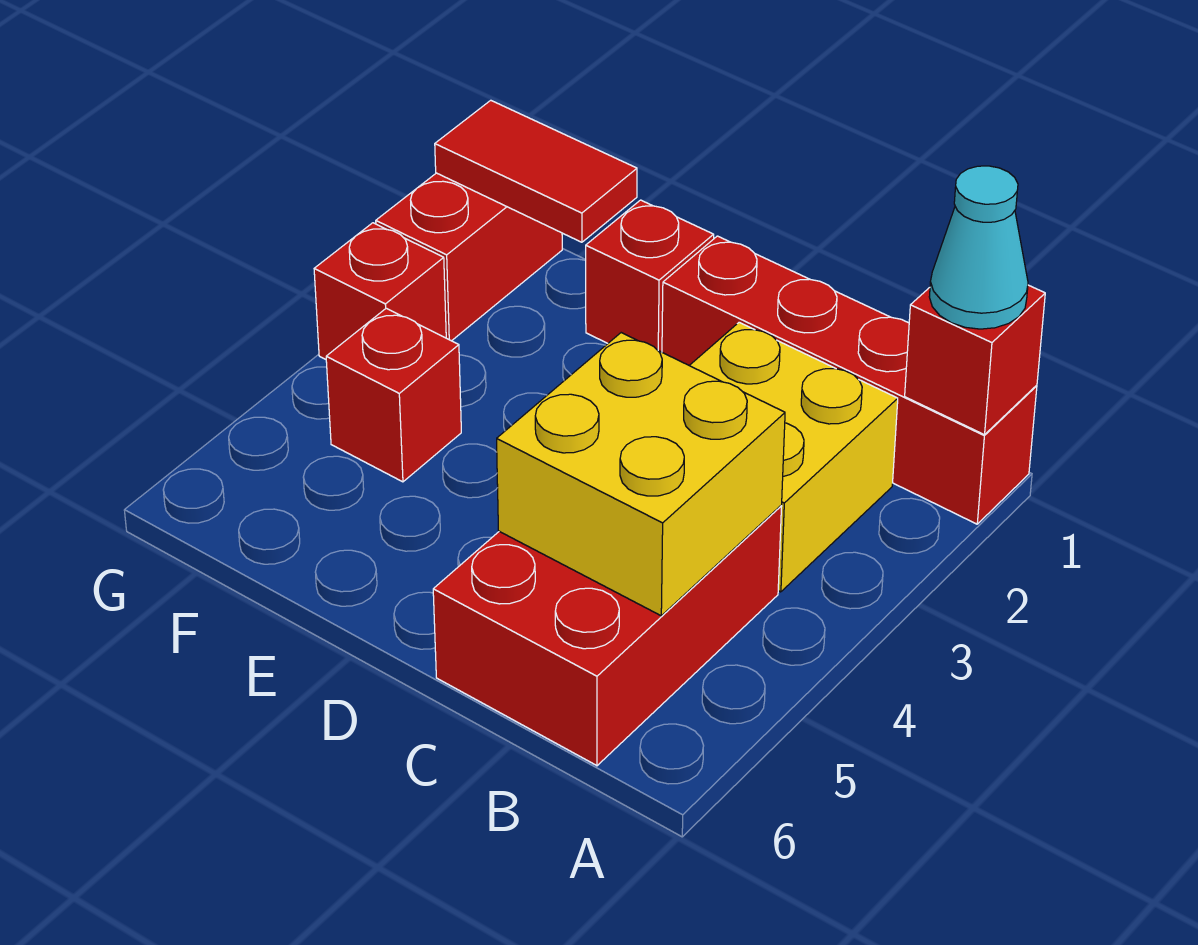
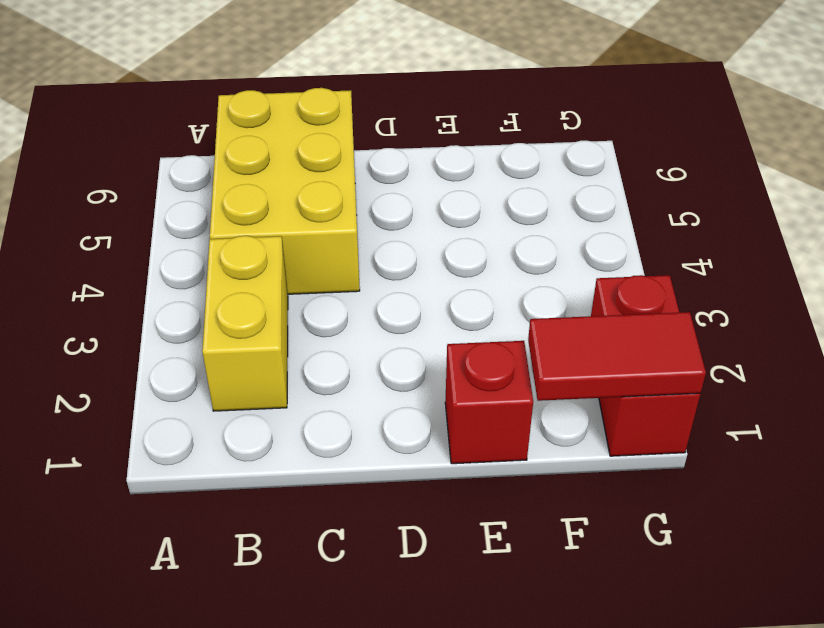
yellow 1x2 brick [202,236,288,411] -> yellow 2x2 brick [689,322,898,592]
yellow 2x3 brick [210,88,360,294] -> red 2x3 brick [433,506,782,766]
none -> red 1x4 brick [662,236,1037,524]
none -> red 1x1 brick [326,308,461,482]

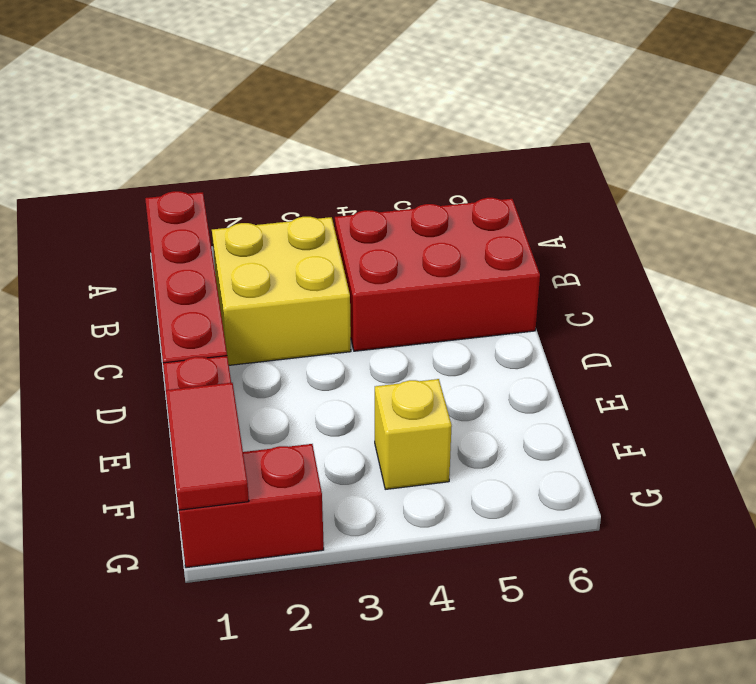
yellow 1x1 brick [375,379,452,489] -> red 1x1 brick [326,308,461,482]
none -> red 1x1 brick [314,223,446,359]
none -> red 1x1 brick [905,285,1045,435]

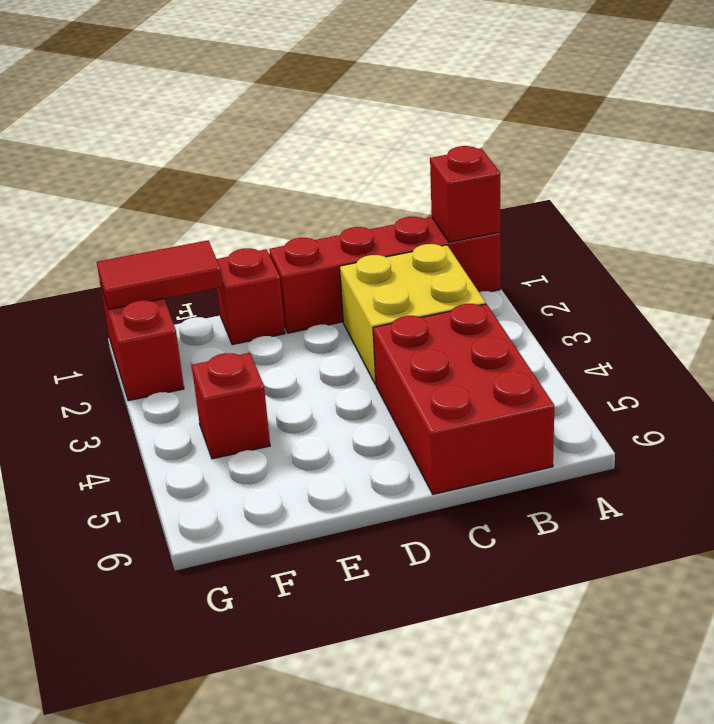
none -> red 1x1 brick [314,223,446,359]
none -> yellow 2x2 brick [497,333,785,616]

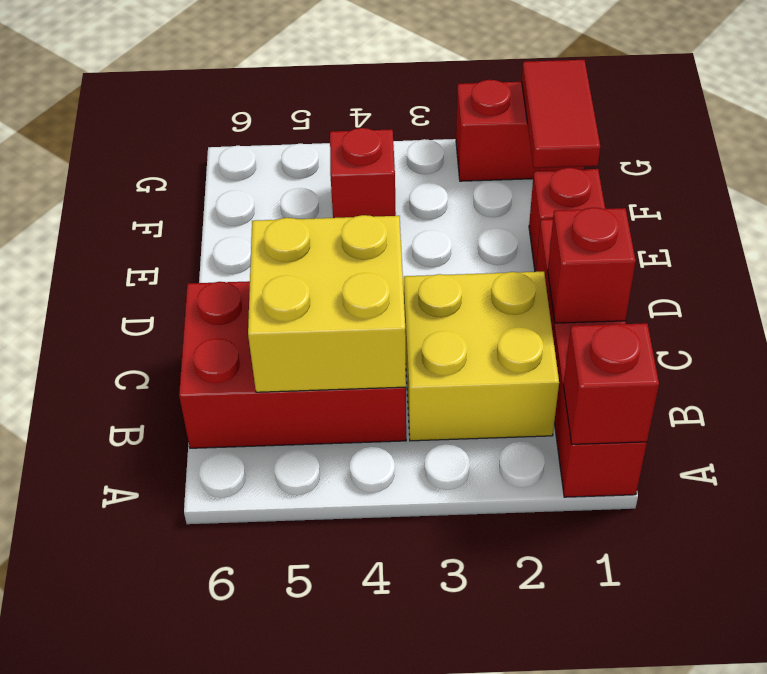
red 1x1 brick [548,208,636,323] -> red 1x1 brick moved to [314,223,446,359]
none -> cyan 1x1 cone [929,166,1028,329]

